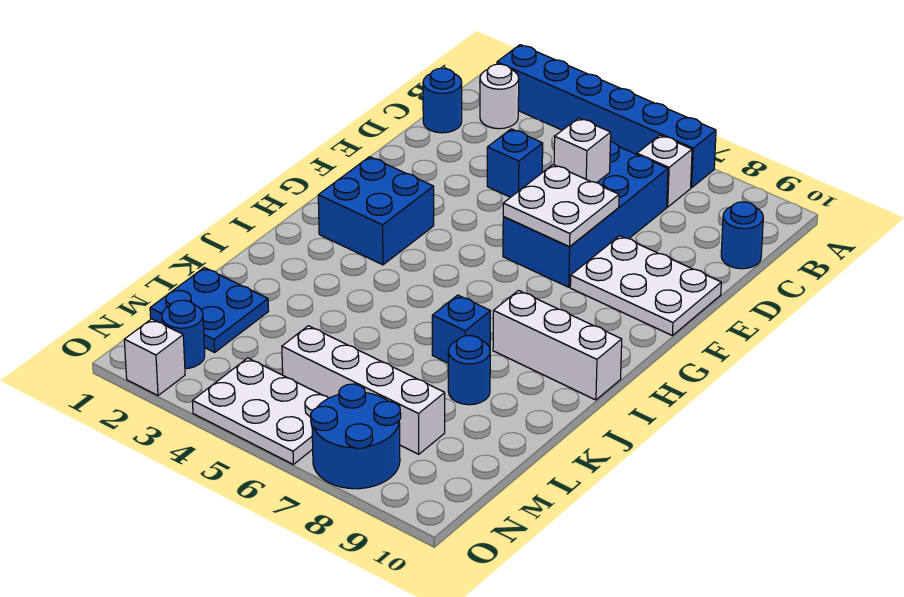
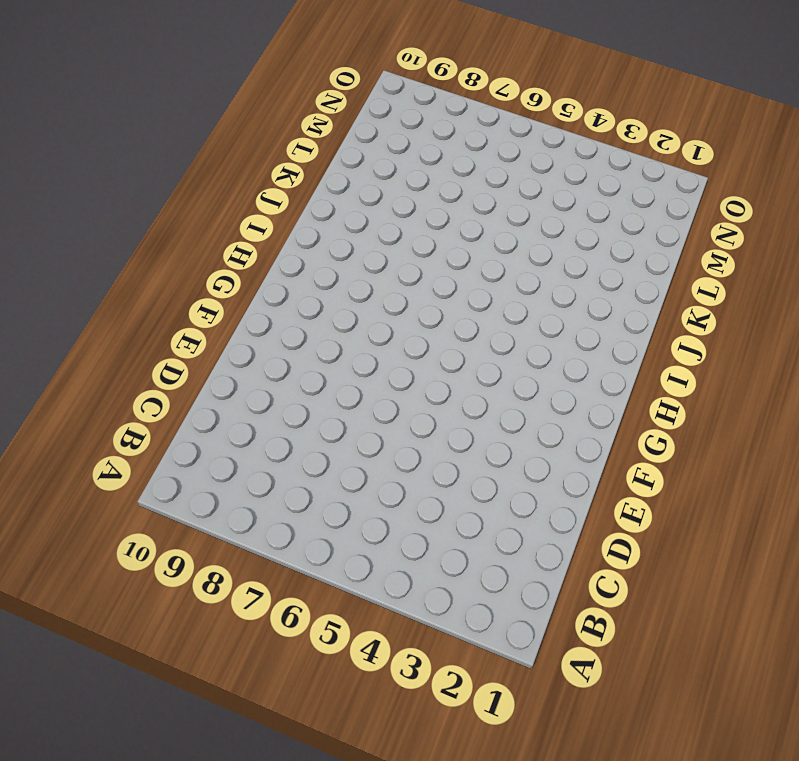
none -> blue 1x6 brick [497,45,716,188]
none -> white 1x1 round brick [480,64,519,129]
none -> white 1x1 brick [637,135,692,207]

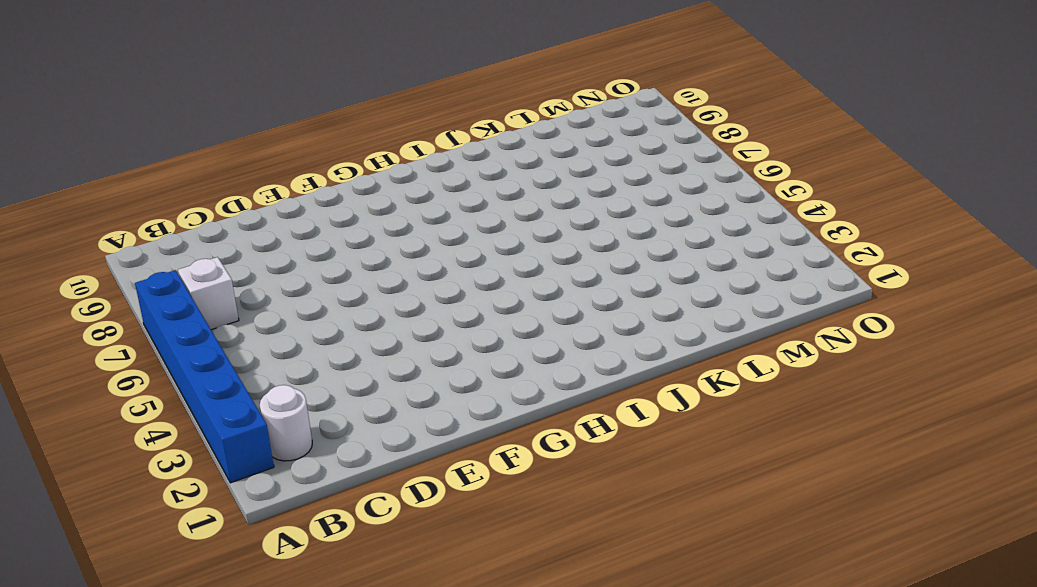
none -> blue 1x1 round brick [423,68,462,133]
none -> blue 2x4 brick [503,142,668,287]
none -> blue 1x1 round brick [721,202,763,269]

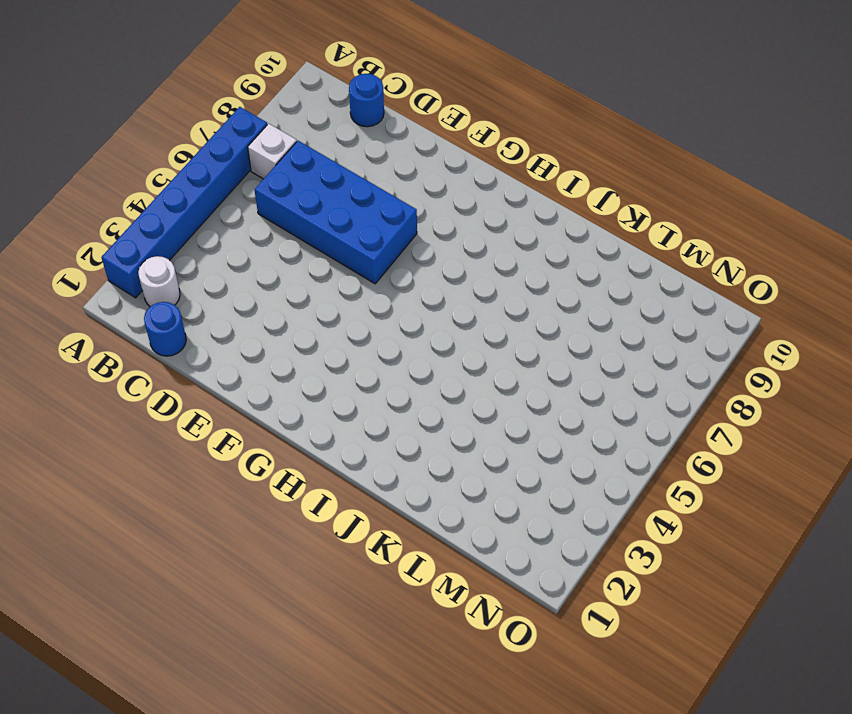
none -> blue 1x1 brick [487,129,543,197]
none -> white 2x3 plate [570,236,721,335]
none -> blue 2x2 brick [318,157,434,265]

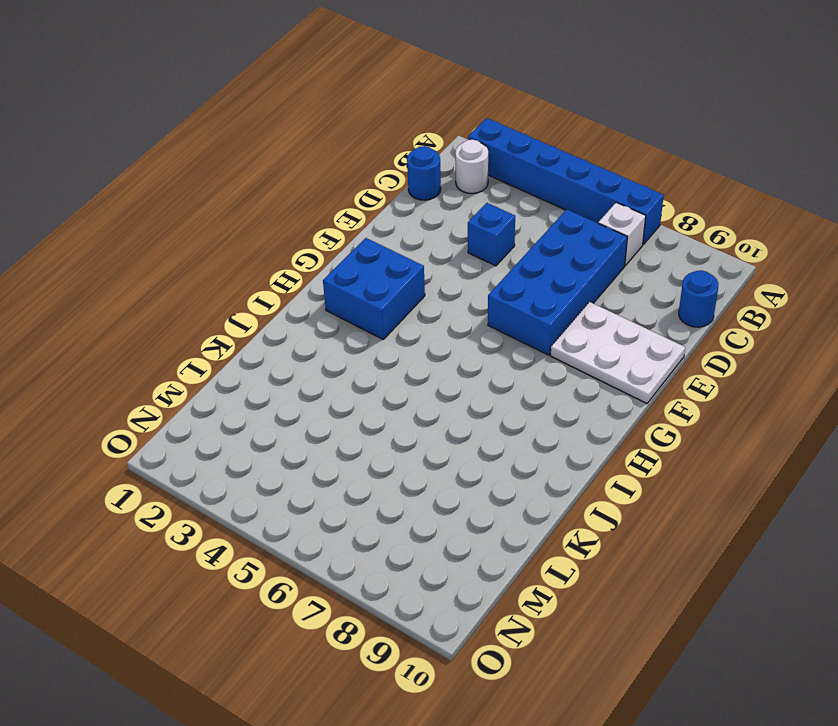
none -> white 1x3 brick [493,291,622,400]
none -> blue 1x1 brick [432,295,490,363]
none -> blue 1x1 round brick [448,336,490,405]

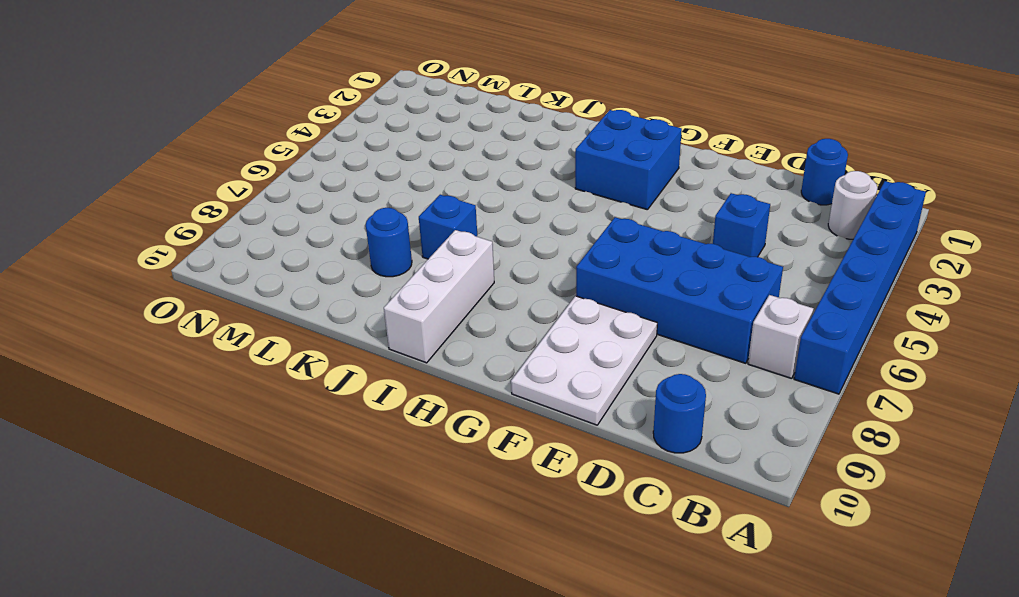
none -> blue 2x2 plate [150,268,269,352]
none -> white 1x4 brick [282,326,445,454]
none -> blue 1x1 round brick [162,300,205,369]

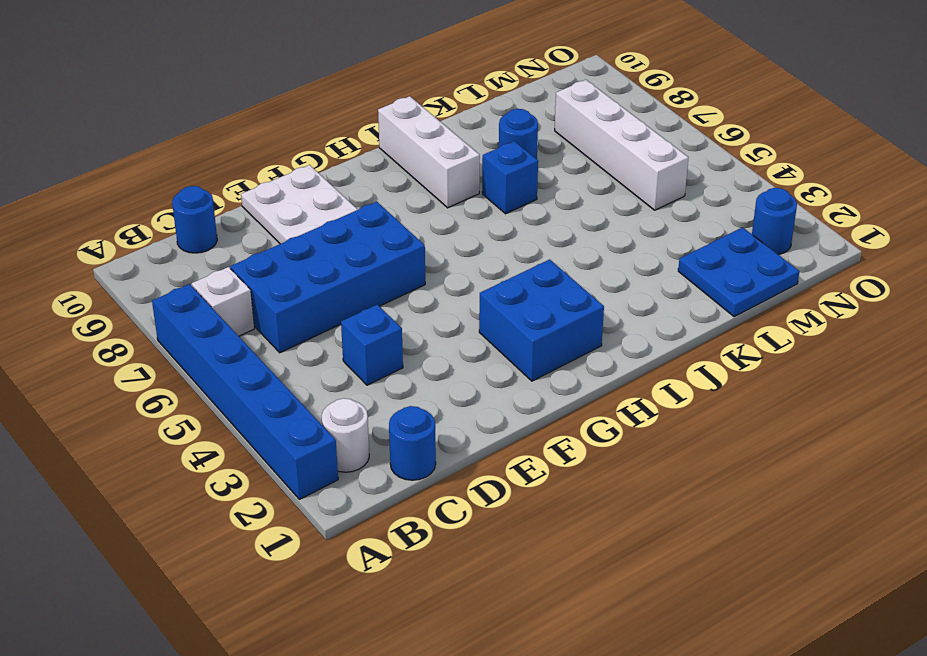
none -> white 2x3 plate [193,358,328,464]
none -> blue 2x2 round brick [311,384,401,489]
none -> white 1x1 brick [124,319,185,395]

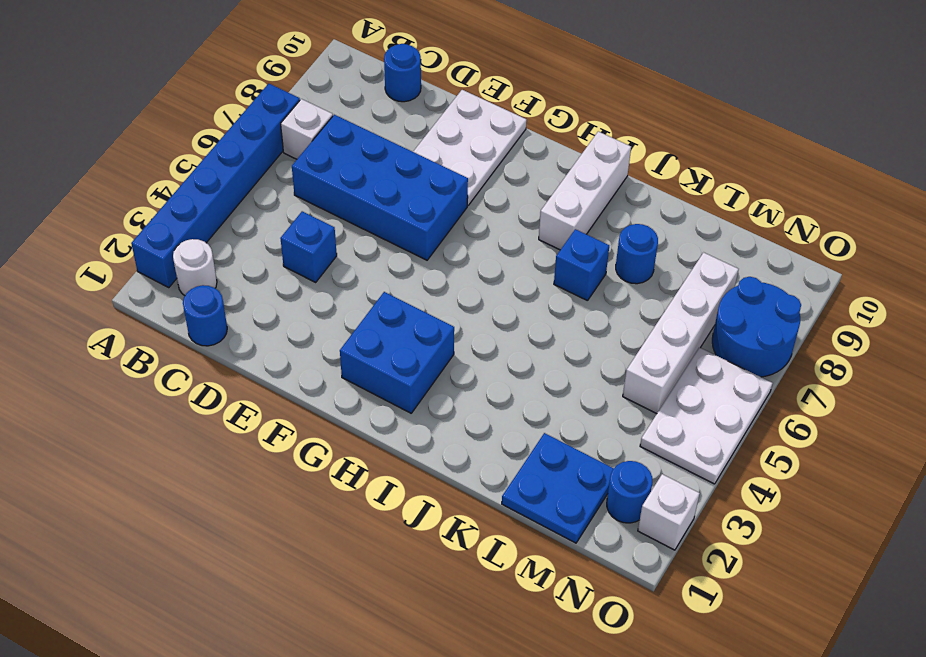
none -> white 1x1 brick [554,118,611,183]
none -> white 2x2 plate [503,165,619,247]

